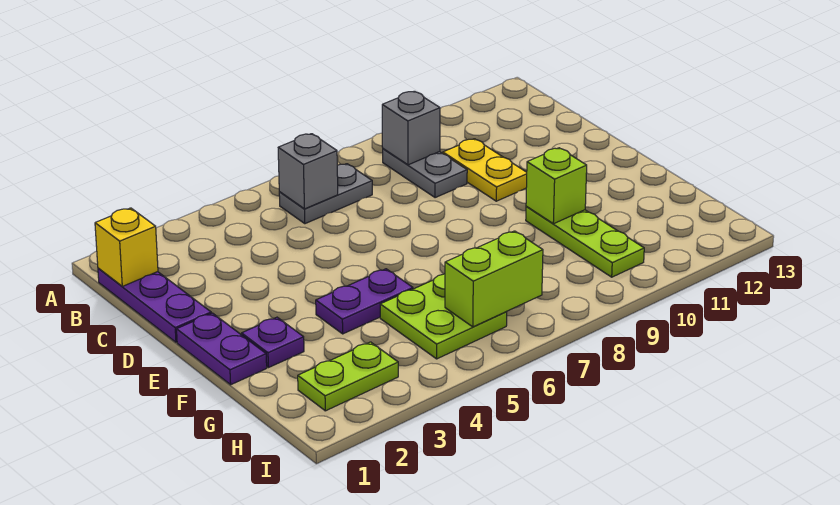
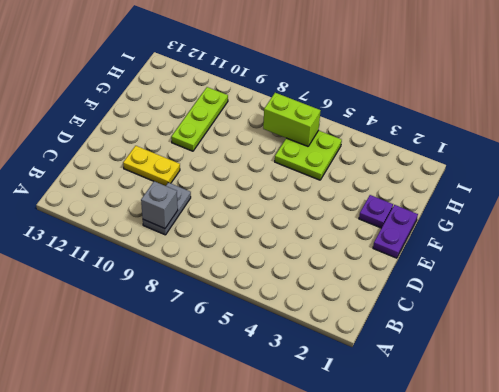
yellow 1x2 plate [123,146,180,186] -> yellow 1x2 plate turned to [443,139,527,201]
none -> purple 1x3 plate [98,268,211,342]
none -> grey 1x2 plate [279,164,372,224]
none -> purple 1x2 plate [316,269,413,334]

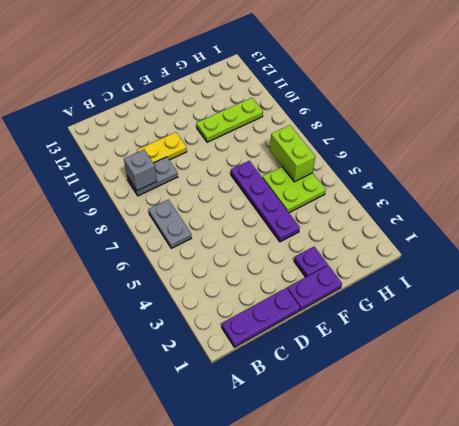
purple 1x4 plate [231,161,300,242] -> purple 1x2 plate [316,269,413,334]
none -> lime 1x2 plate [298,342,398,411]
none -> yellow 1x1 brick [95,208,158,286]
none -> grey 1x1 brick [278,134,338,209]

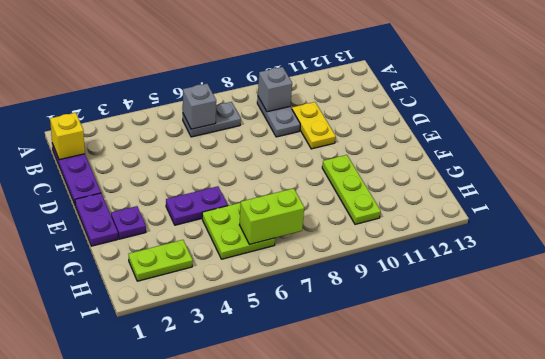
none -> lime 1x1 brick [526,148,587,224]

